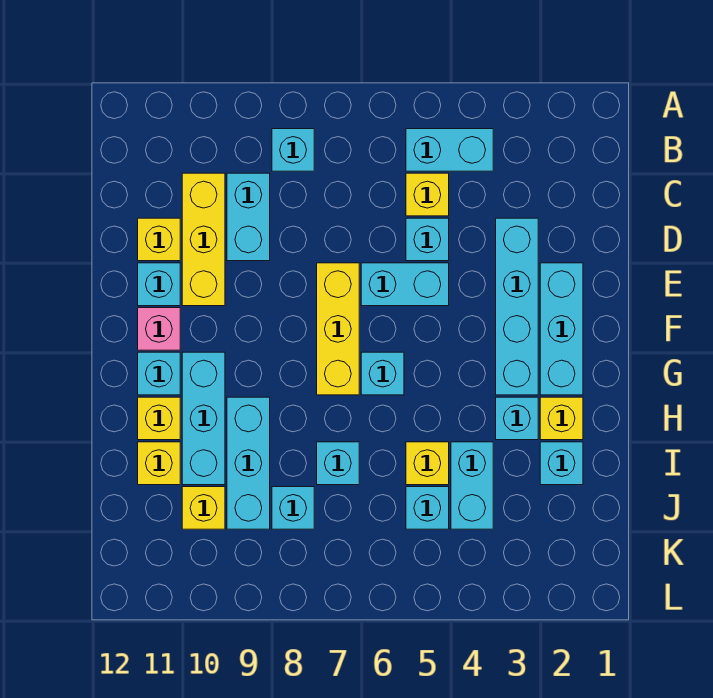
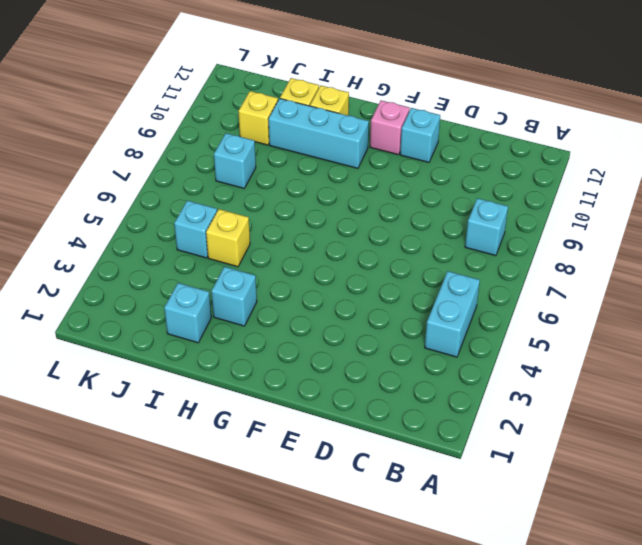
none -> yellow 1x1 brick [406,173,449,216]
none -> cyan 1x2 brick [227,173,270,261]
none -> yellow 1x3 brick [182,173,225,306]

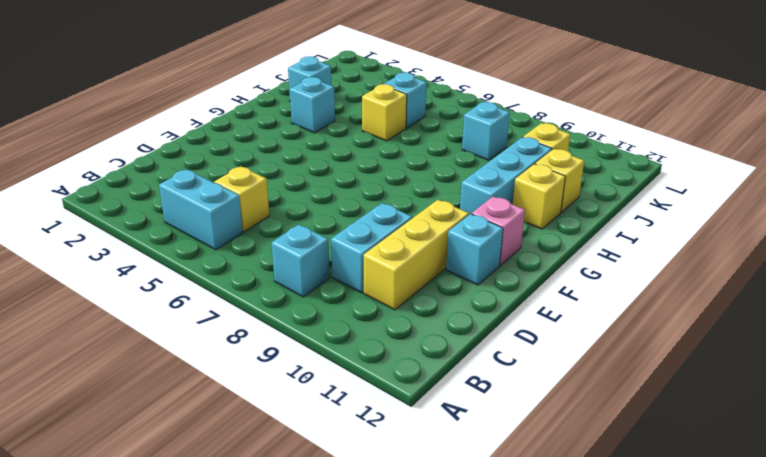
none -> cyan 1x4 brick [496,218,538,395]
none -> cyan 1x1 brick [406,218,449,261]
none -> yellow 1x1 brick [138,218,180,261]

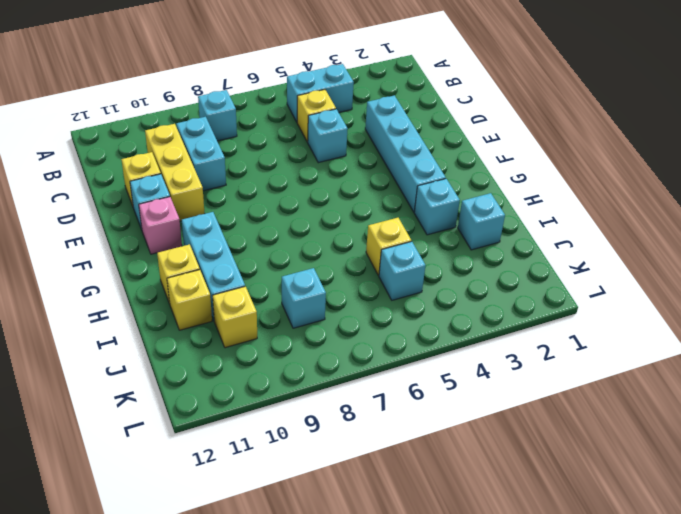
none -> cyan 1x3 brick [540,263,583,395]
none -> cyan 1x2 brick [361,263,449,306]
none -> yellow 1x3 brick [317,263,359,395]

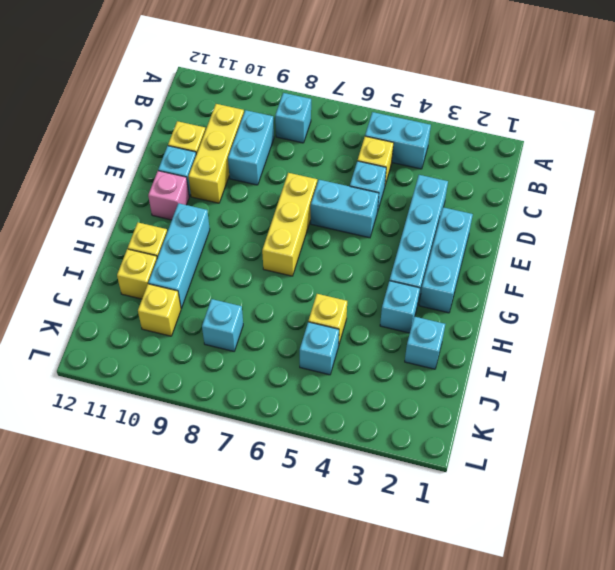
none -> cyan 1x1 brick [361,352,404,395]
none -> cyan 1x1 brick [138,352,180,395]
none -> yellow 1x1 brick [540,397,583,440]

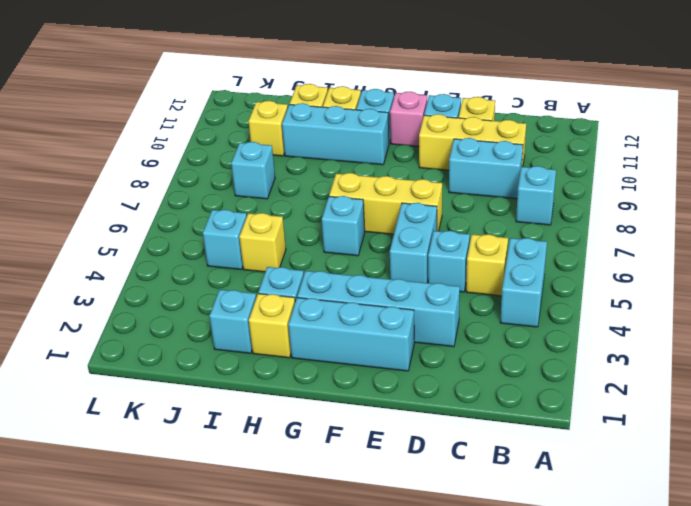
none -> cyan 1x3 brick [227,397,270,529]
none -> cyan 1x2 brick [451,442,493,529]
none -> cyan 1x1 brick [317,442,359,485]

